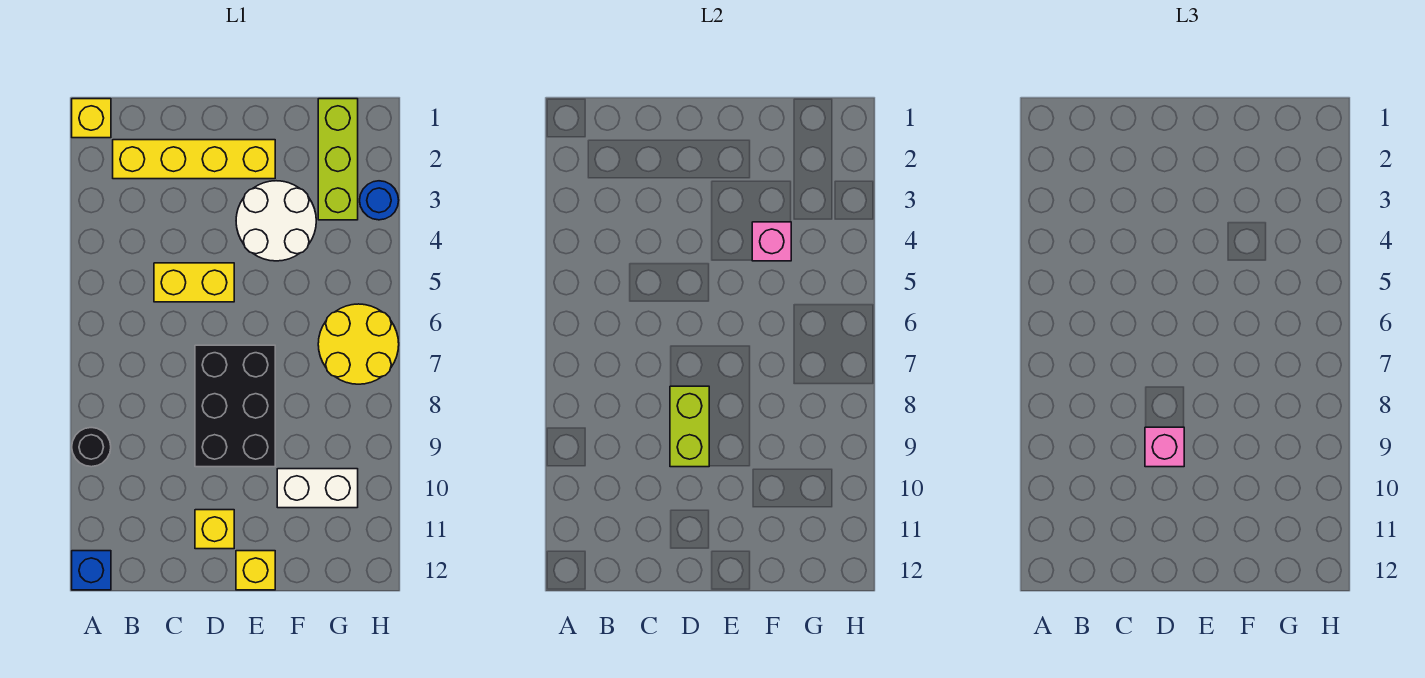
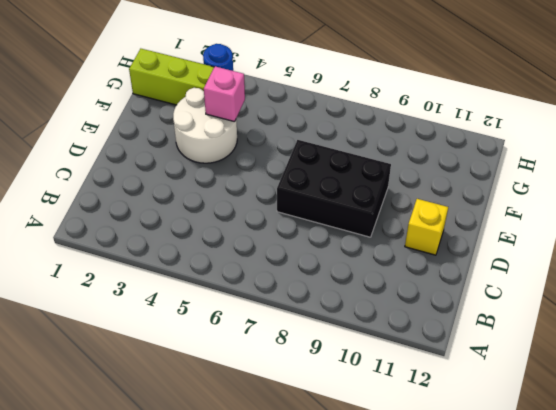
none -> yellow 1x1 brick [72,99,111,138]
none -> black 1x1 round brick [72,428,111,467]
none -> blue 1x1 brick [72,551,111,590]

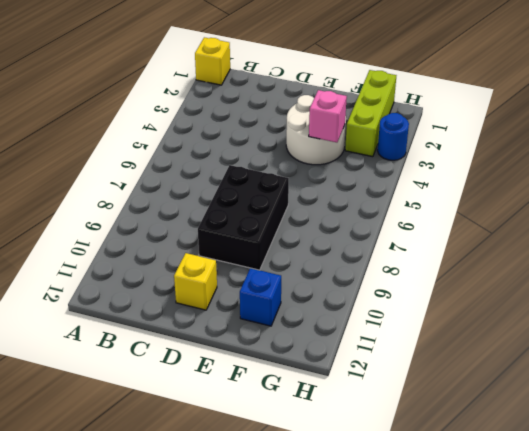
blue 1x1 brick [240,268,281,326] -> blue 1x1 brick moved to [72,551,111,590]
none -> black 1x1 round brick [72,428,111,467]
none -> yellow 1x4 brick [113,140,275,179]
none -> yellow 1x2 brick [154,263,234,302]

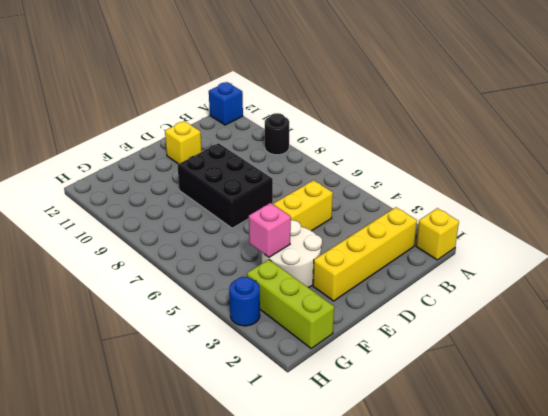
none -> yellow 1x1 brick [236,551,275,590]
none -> white 1x2 brick [277,469,358,508]
none -> yellow 2x2 round brick [318,304,399,384]

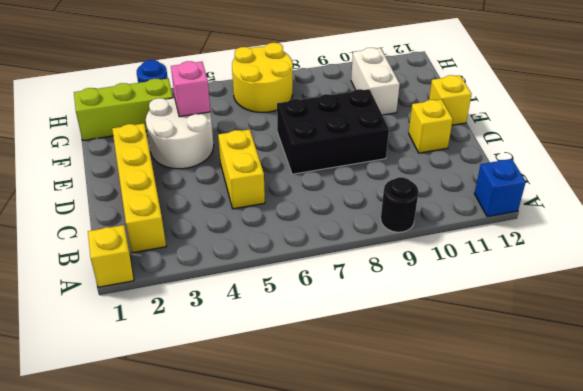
none -> lime 1x2 brick [670,386,709,467]
none -> pink 1x1 brick [1145,427,1184,467]

